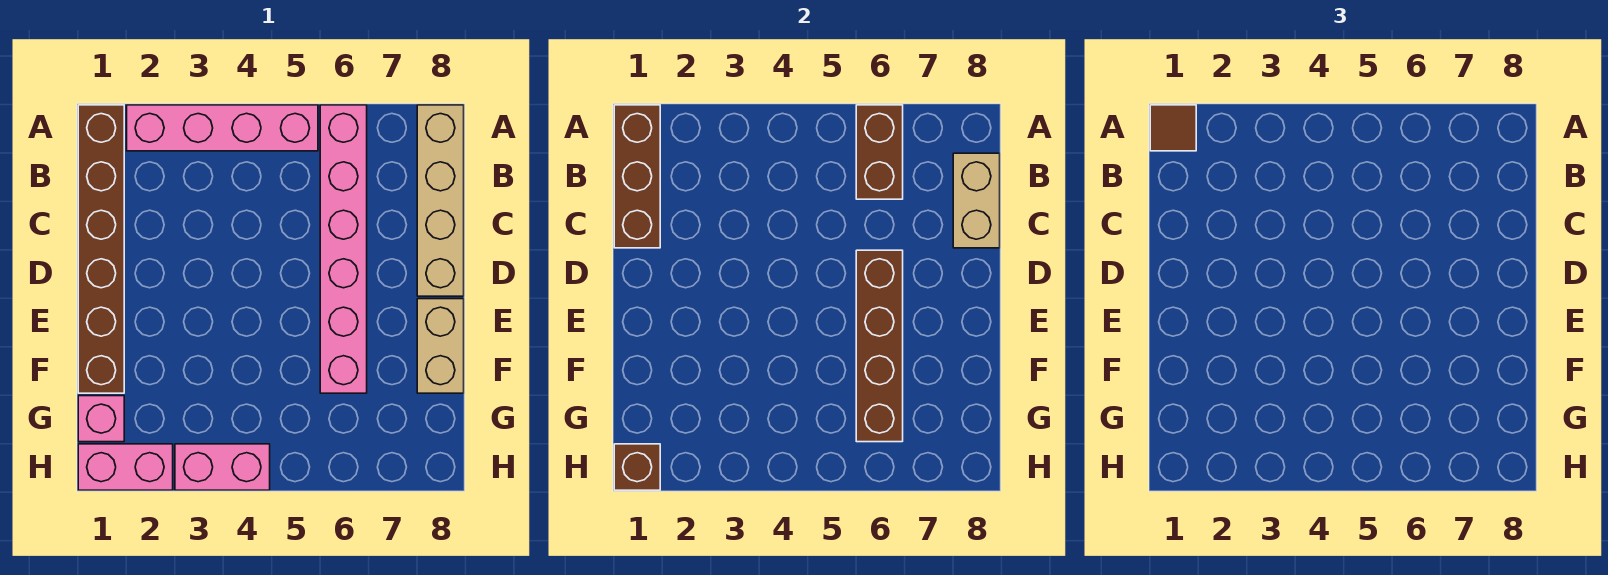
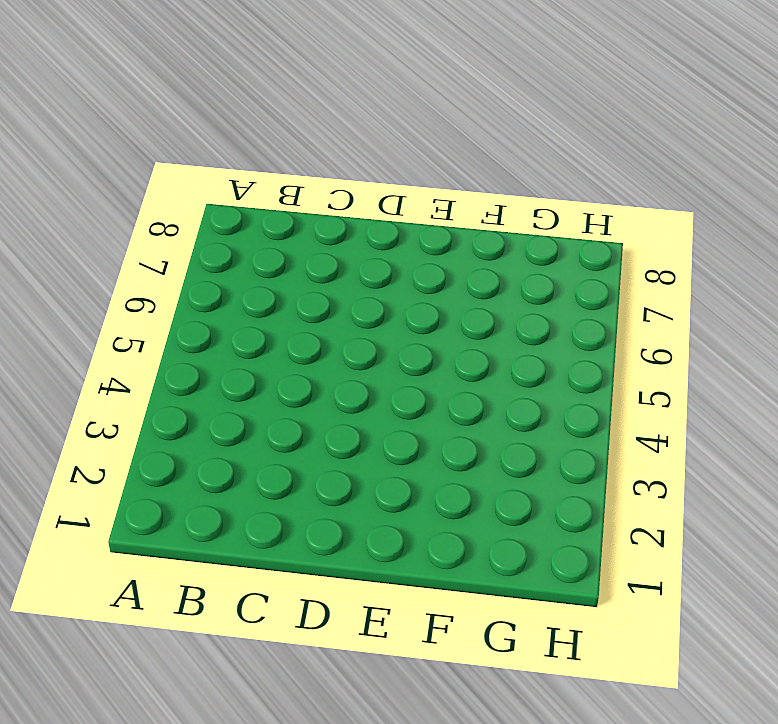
none -> brown 1x6 brick [78,105,124,393]
none -> pink 1x4 brick [127,105,318,151]
none -> pink 1x6 brick [320,105,367,393]

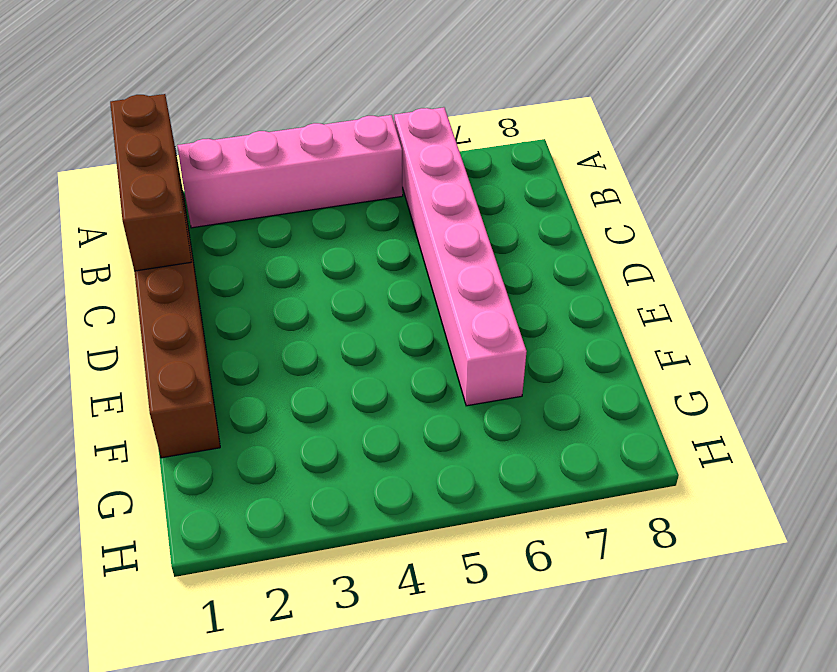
none -> tan 1x4 brick [417,105,464,296]
none -> tan 1x2 brick [417,299,464,393]
none -> pink 1x1 brick [78,396,124,442]

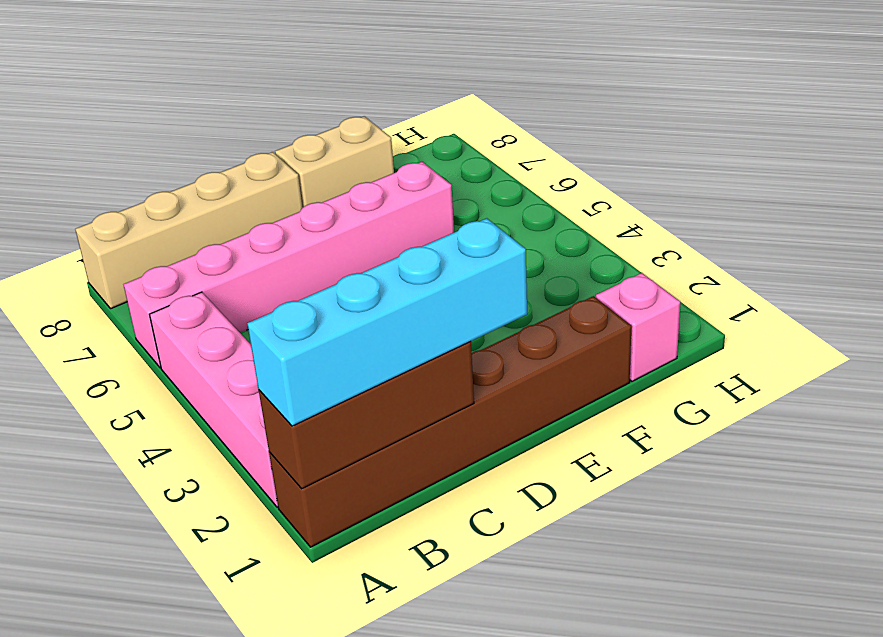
cyan 1x4 brick [247,218,527,426] -> brown 1x1 tile [1150,105,1196,151]
none -> pink 1x2 brick [78,444,173,490]
none -> pink 1x2 brick [175,444,270,490]
none -> brown 1x2 brick [856,105,903,199]

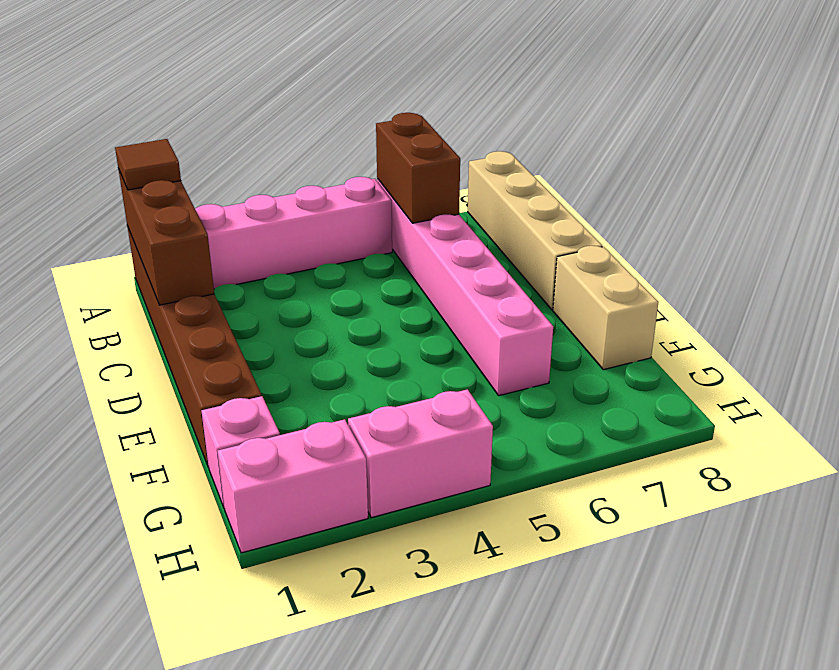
none -> tan 1x2 brick [953,153,1000,248]
none -> brown 1x4 brick [856,250,903,442]
none -> brown 1x1 brick [614,444,660,490]

